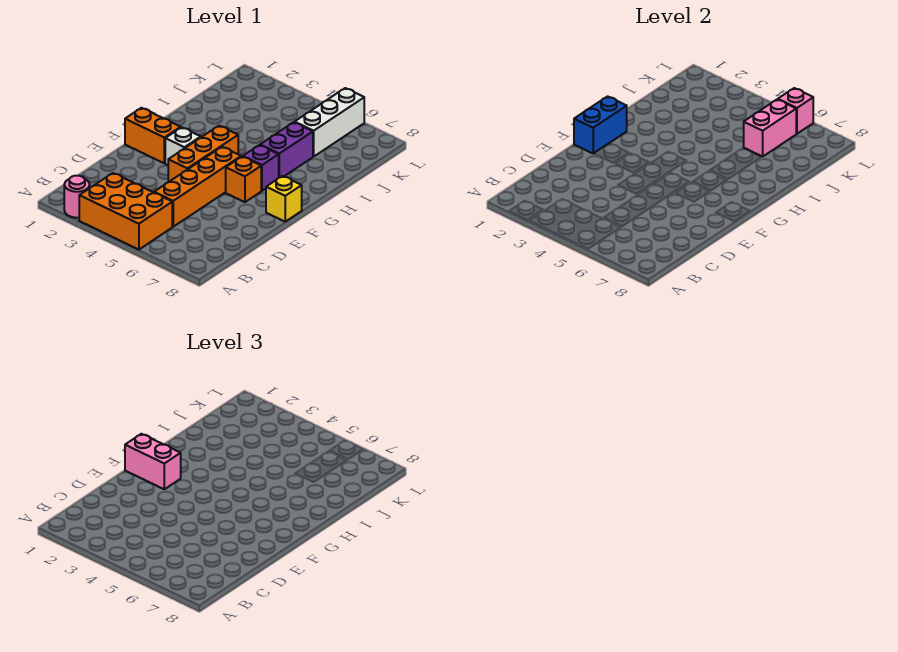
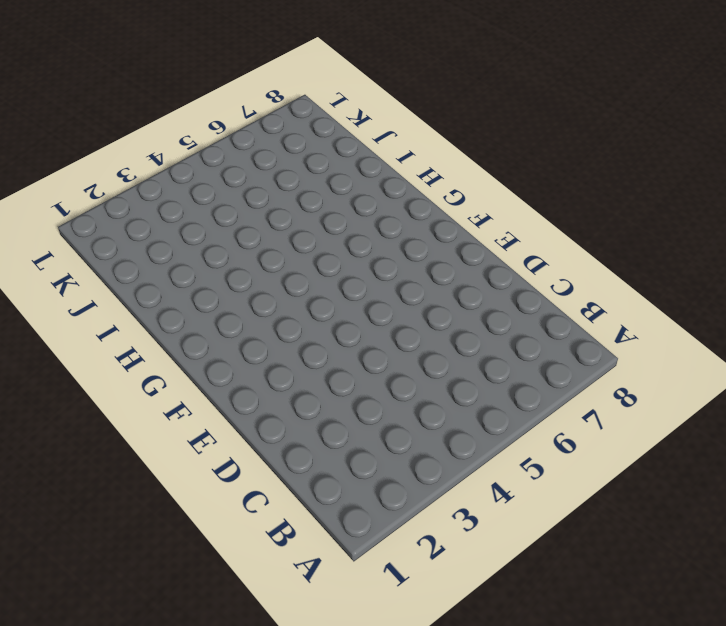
none -> pink 1x1 round brick [64,176,90,218]
none -> orange 2x3 brick [79,173,172,250]
none -> orange 1x4 brick [154,147,241,227]

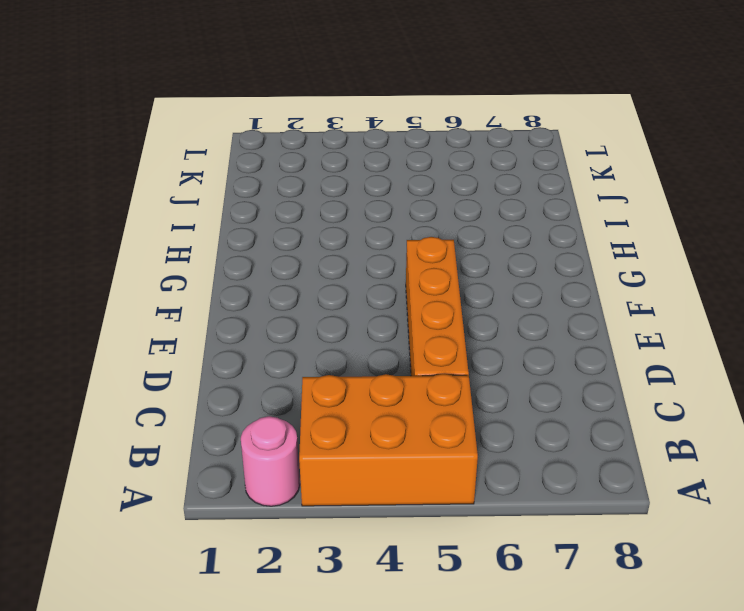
none -> orange 1x3 brick [168,126,238,182]
none -> orange 1x2 brick [125,108,181,163]
none -> white 1x1 brick [165,127,201,165]

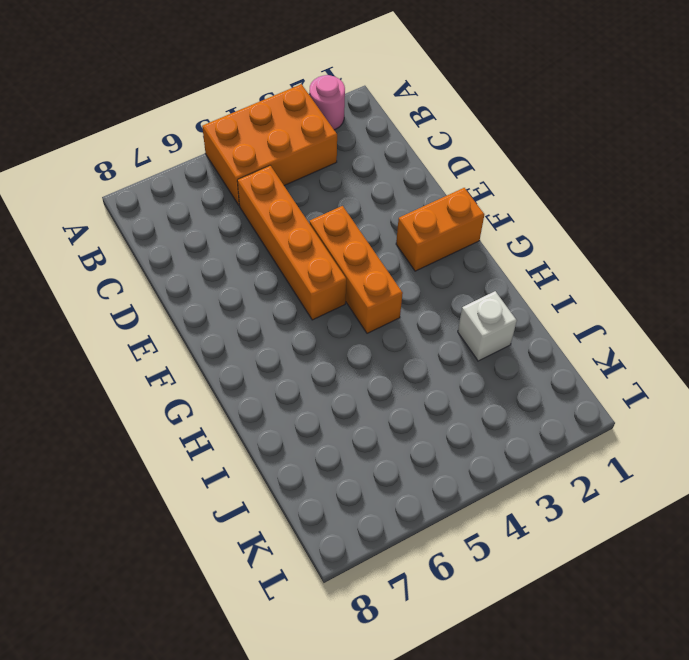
white 1x1 brick [458,291,517,361] -> white 1x1 brick moved to [165,127,201,165]
none -> orange 1x1 brick [226,157,261,202]
none -> yellow 1x1 brick [266,176,302,222]
none -> purple 1x1 brick [243,145,279,191]

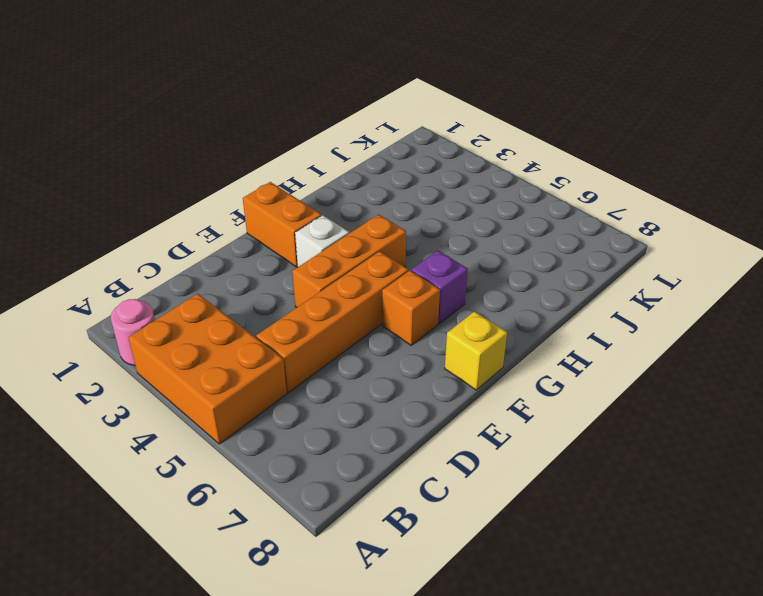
none -> purple 1x2 brick [260,122,313,178]
none -> white 1x3 brick [295,88,364,157]
none -> blue 1x2 brick [574,96,627,153]

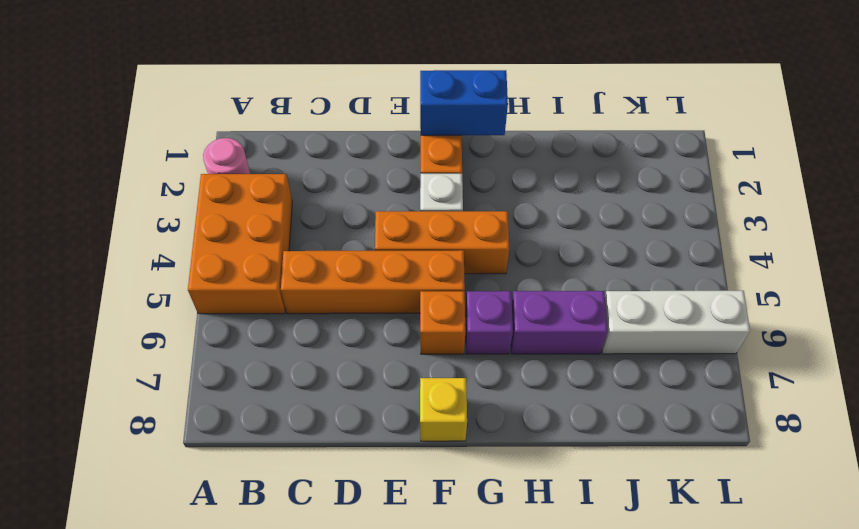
none -> pink 1x2 brick [744,100,796,157]
none -> pink 1x1 brick [778,88,813,134]
none -> pink 1x2 brick [125,434,181,489]

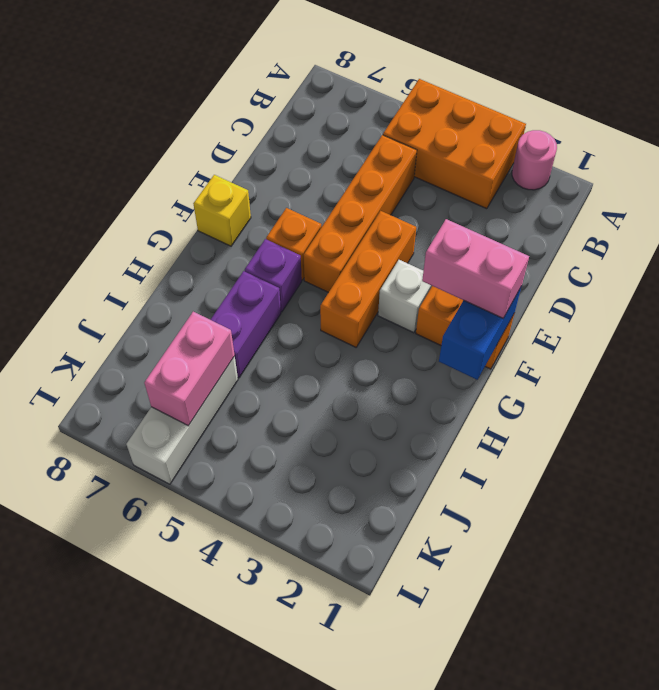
none -> pink 1x1 brick [778,88,813,134]

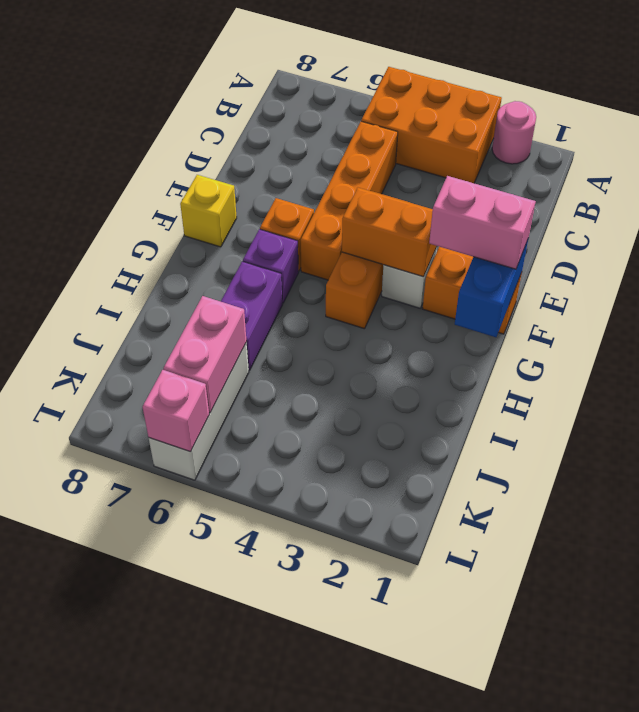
orange 1x2 brick [342,188,437,277] -> none

